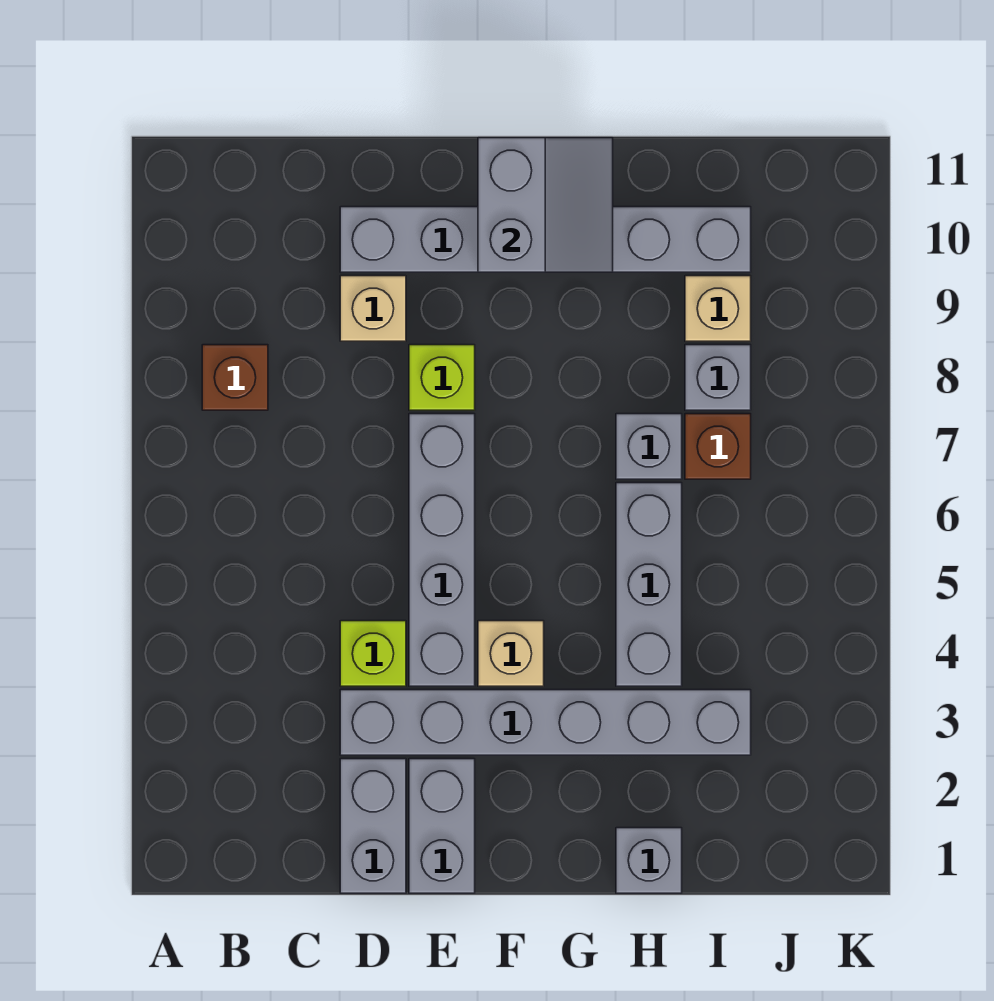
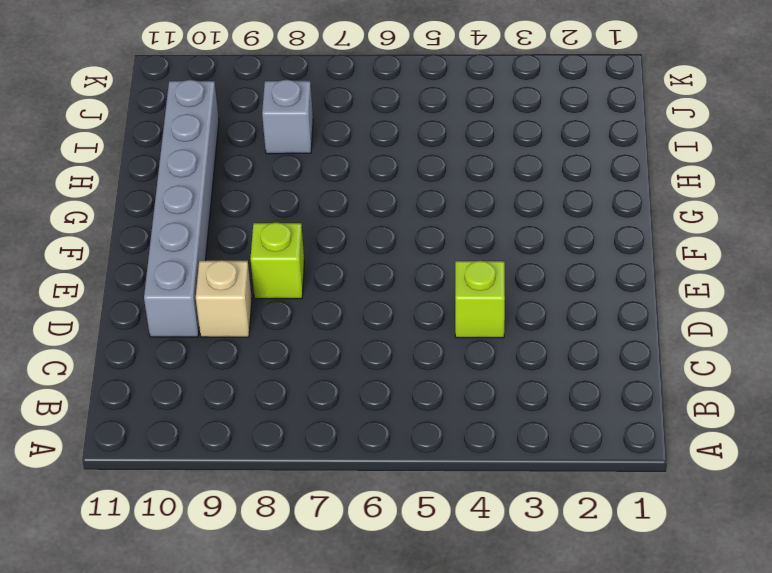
none -> brown 1x1 brick [202,345,268,410]
none -> grey 1x2 brick [340,759,406,893]
none -> grey 1x6 brick [340,690,751,755]

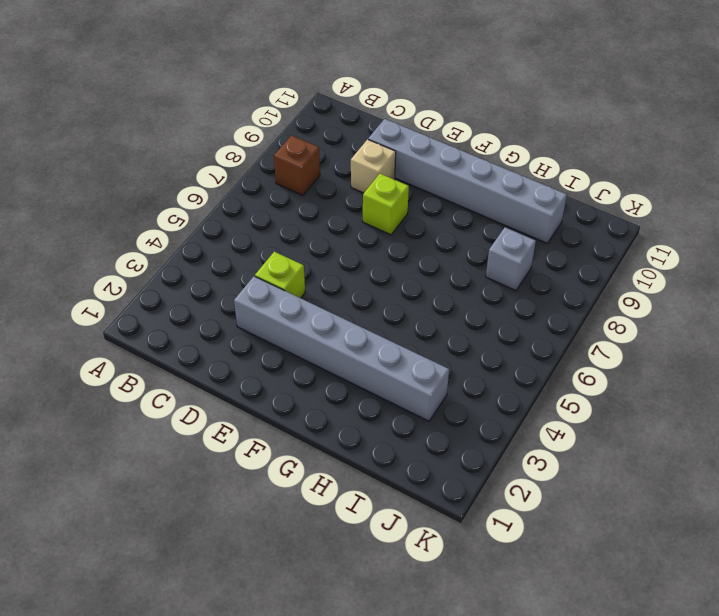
none -> grey 1x2 brick [340,759,406,893]
none -> grey 1x2 brick [409,759,475,893]
none -> grey 1x4 brick [409,414,475,686]

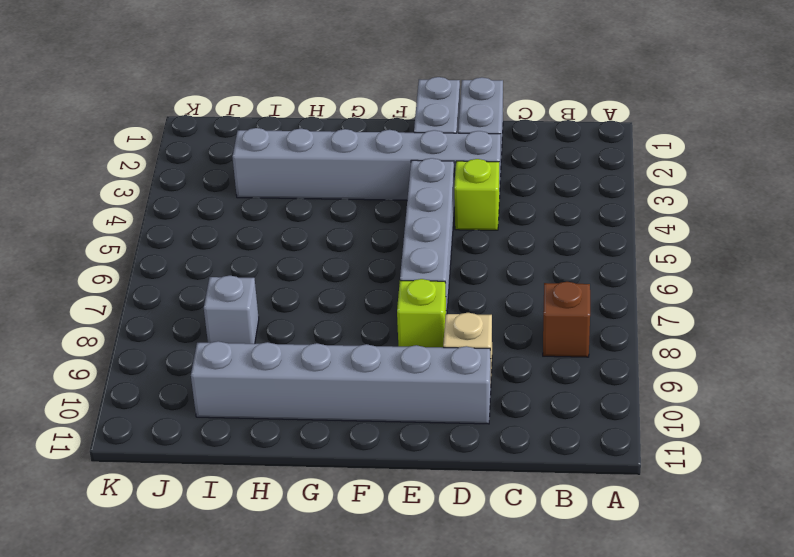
none -> tan 1x1 brick [478,621,544,686]
none -> grey 1x1 brick [616,828,682,893]
none -> grey 1x3 brick [616,483,682,686]

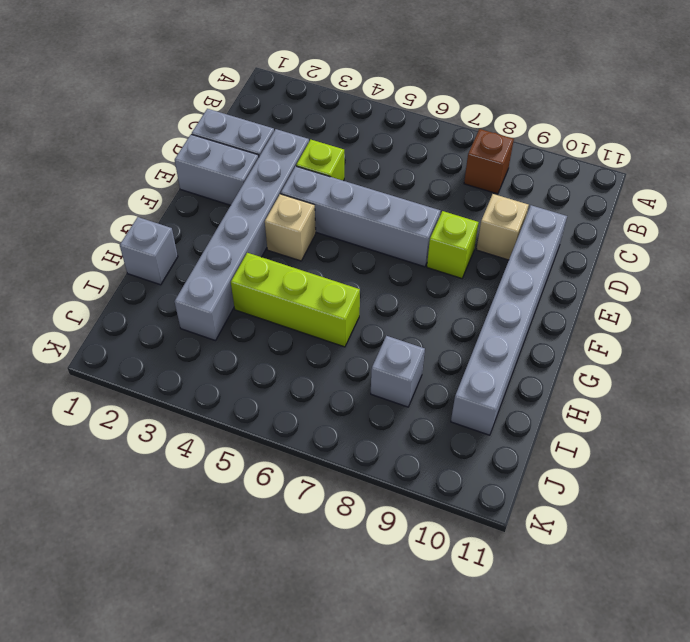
lime 1x3 brick [231,253,360,347] -> grey 1x3 brick [616,483,682,686]
none -> grey 1x1 brick [616,414,682,479]
none -> brown 1x1 brick [685,414,751,479]
none -> tan 1x1 brick [685,276,751,341]

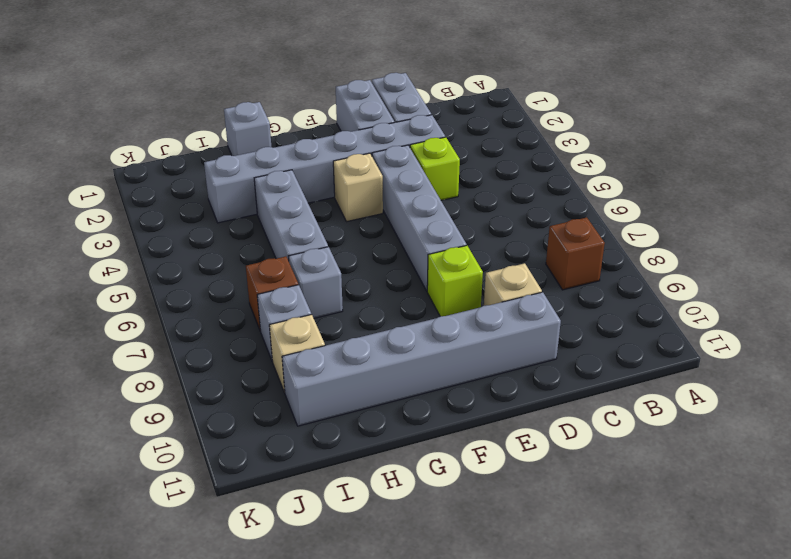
none -> grey 2x2 slope [478,138,613,272]

